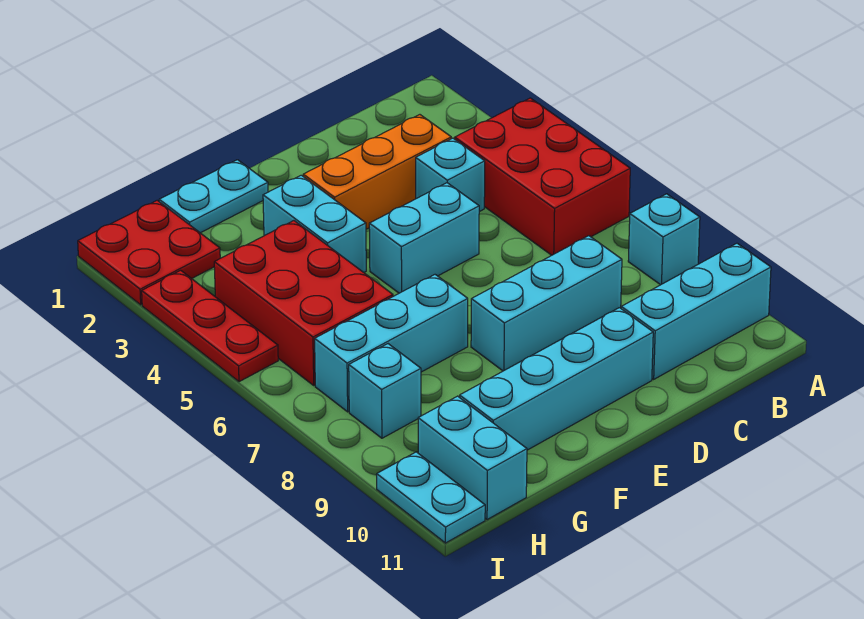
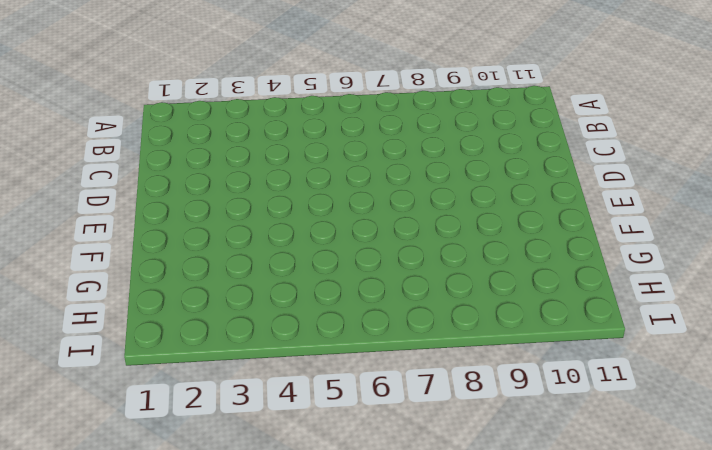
none -> red 2x3 brick [455,98,630,255]
none -> cyan 1x1 brick [628,194,700,285]
none -> cyan 1x3 brick [621,243,771,379]

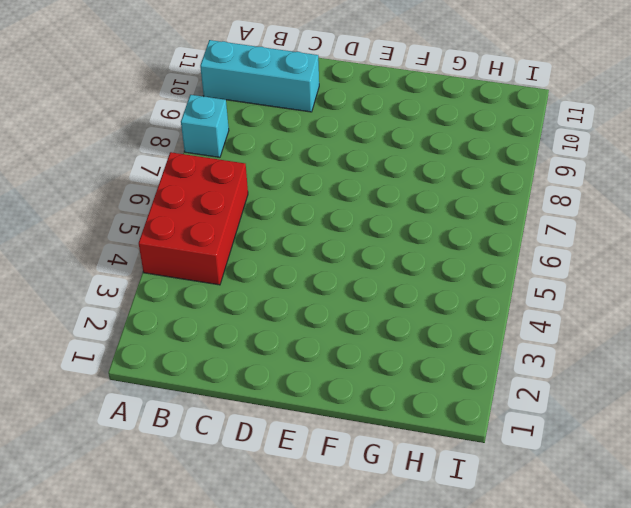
none -> orange 1x3 brick [303,115,451,229]
none -> cyan 1x1 brick [416,138,485,212]
none -> cyan 1x3 brick [471,236,622,371]

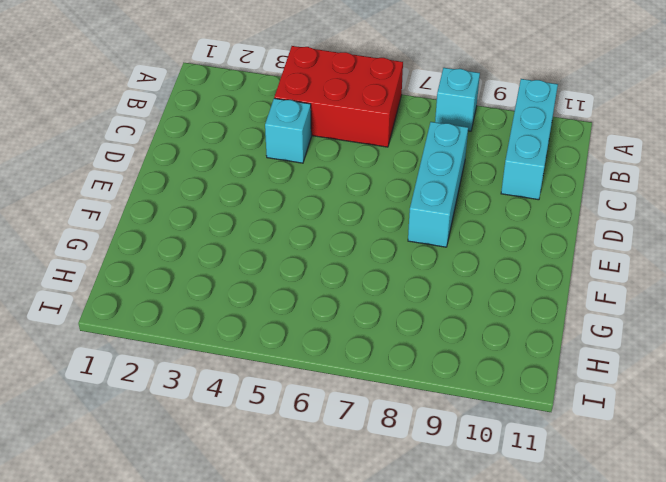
none -> orange 1x3 brick [303,115,451,229]
none -> cyan 1x2 brick [369,183,479,293]
none -> cyan 1x4 brick [460,308,653,450]

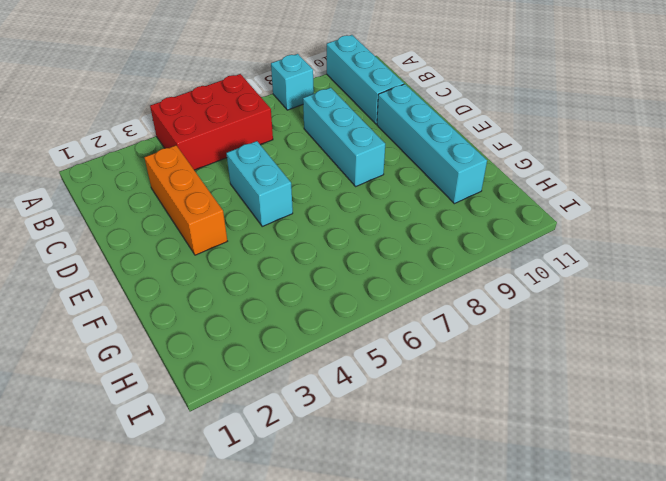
none -> cyan 1x1 brick [416,138,485,212]
none -> cyan 1x2 plate [159,160,268,233]
none -> cyan 1x2 brick [263,175,366,272]

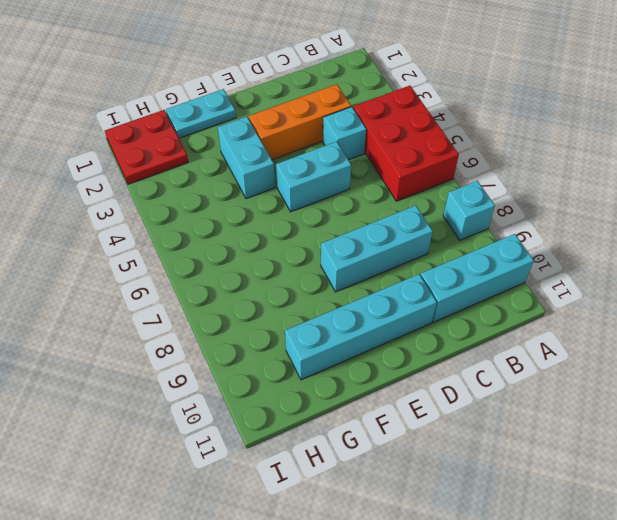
none -> cyan 1x3 brick [315,275,468,412]
none -> red 2x3 brick [214,221,393,385]
none -> cyan 1x1 brick [349,344,421,438]

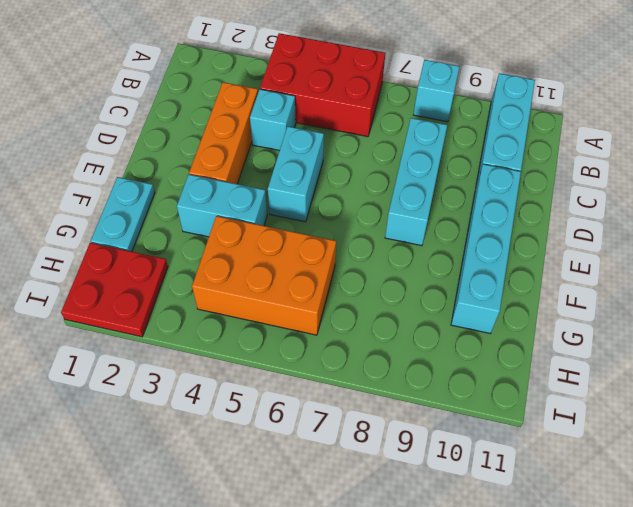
orange 2x3 brick [192,216,336,335] -> red 2x3 brick [214,221,393,385]
none -> cyan 1x3 brick [315,275,468,412]
none -> cyan 1x1 brick [349,344,421,438]
none -> cyan 1x2 brick [418,396,527,520]

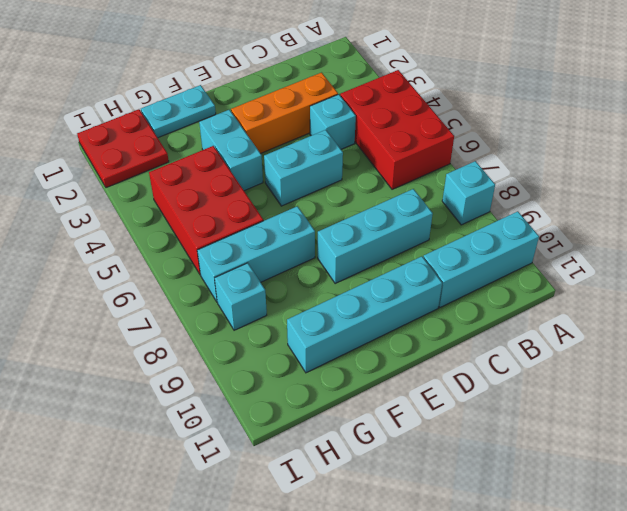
none -> cyan 1x2 brick [418,396,527,520]
none -> red 1x3 plate [142,270,278,382]
none -> cyan 1x2 plate [377,452,485,543]

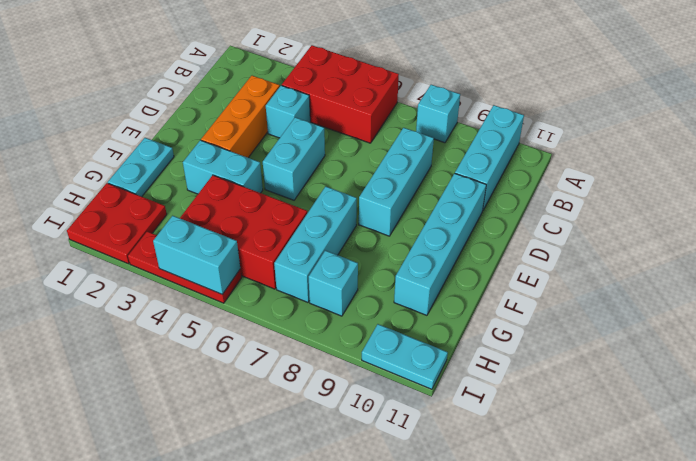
cyan 1x2 brick [153,216,240,295] -> cyan 1x2 brick moved to [418,396,527,520]

